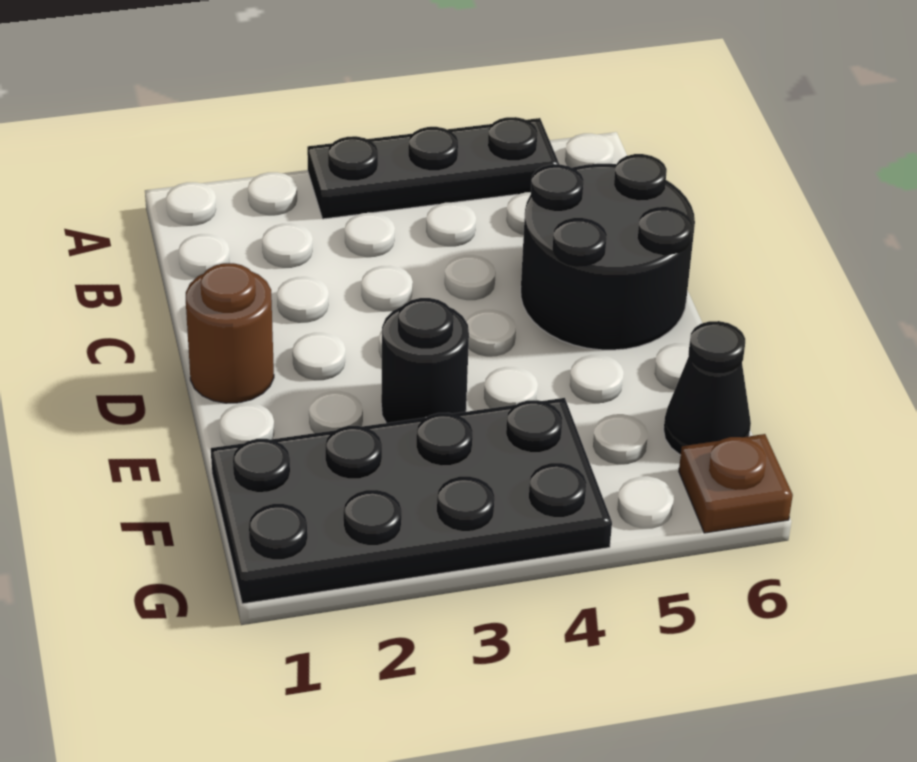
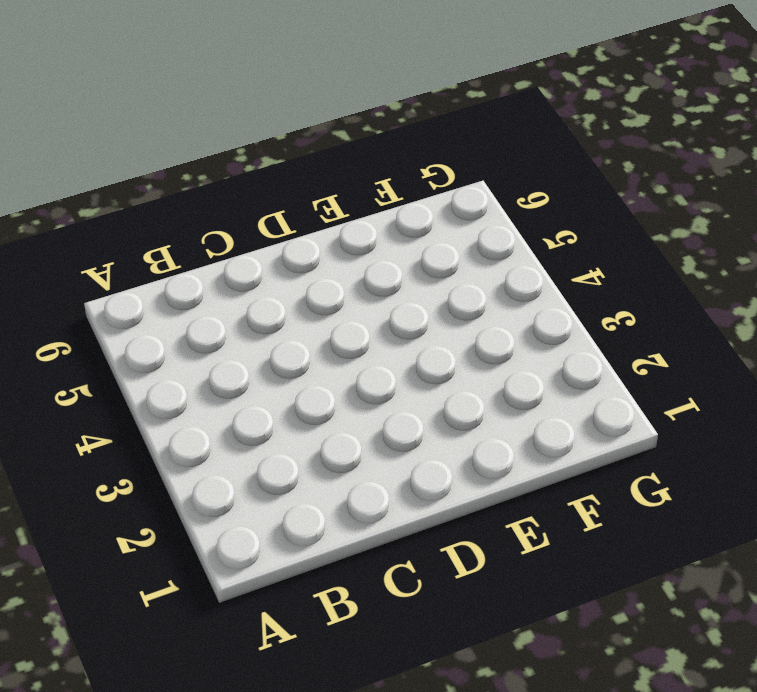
none -> black 1x3 plate [307,117,559,219]
none -> black 2x2 round brick [521,154,695,350]

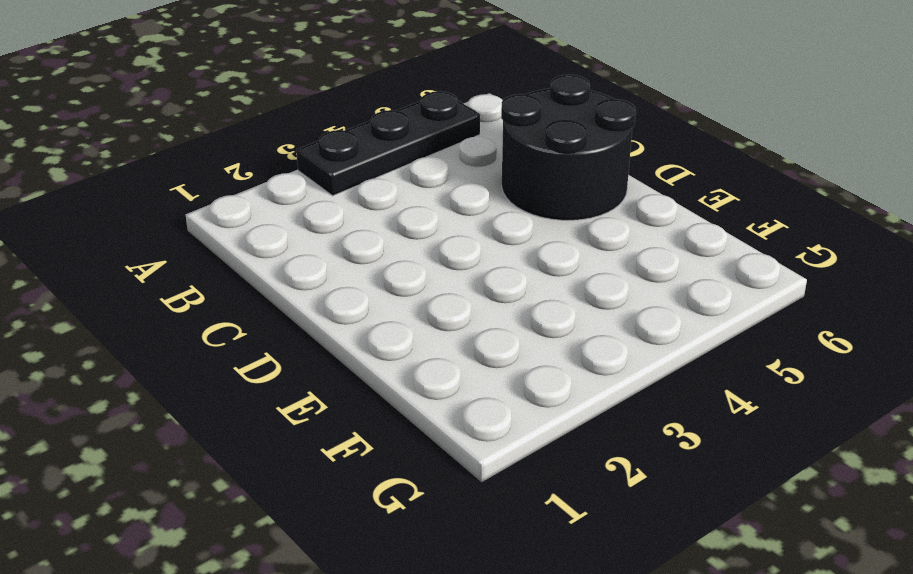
none -> brown 1x1 round brick [186,263,274,403]
none -> black 1x1 round brick [381,298,469,423]

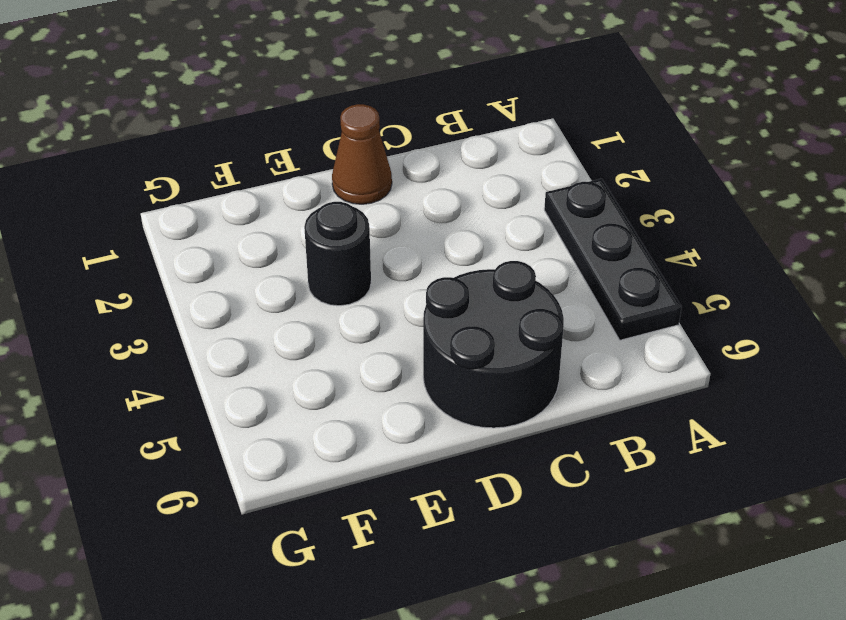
brown 1x1 cone [332,104,392,204] -> brown 1x1 round brick [186,263,274,403]
none -> black 2x4 plate [211,398,612,604]
none -> black 1x1 cone [664,321,751,455]

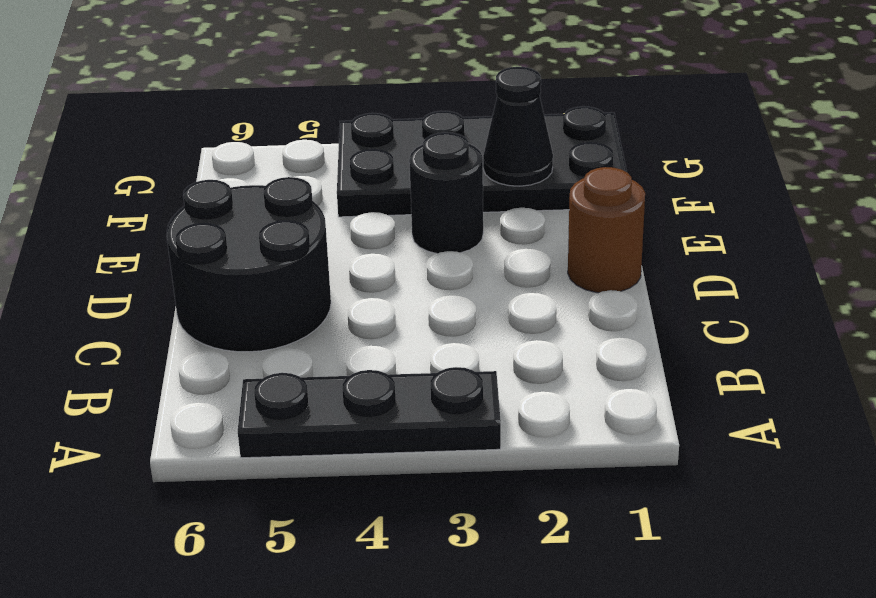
black 1x1 cone [483,67,553,186] -> black 1x1 cone moved to [664,321,751,455]
none -> brown 1x1 plate [679,434,793,533]

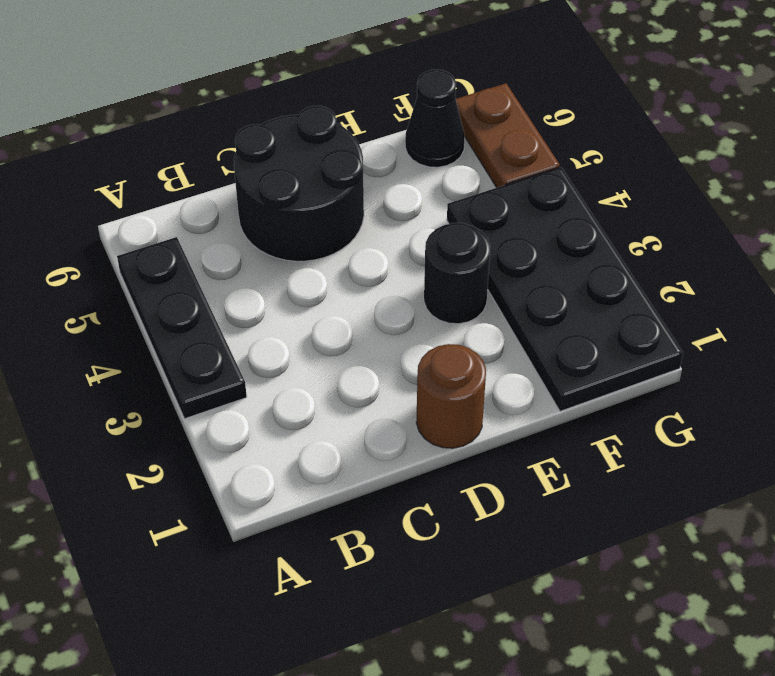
brown 1x2 plate [456,83,560,188] -> brown 1x1 plate [679,434,793,533]

